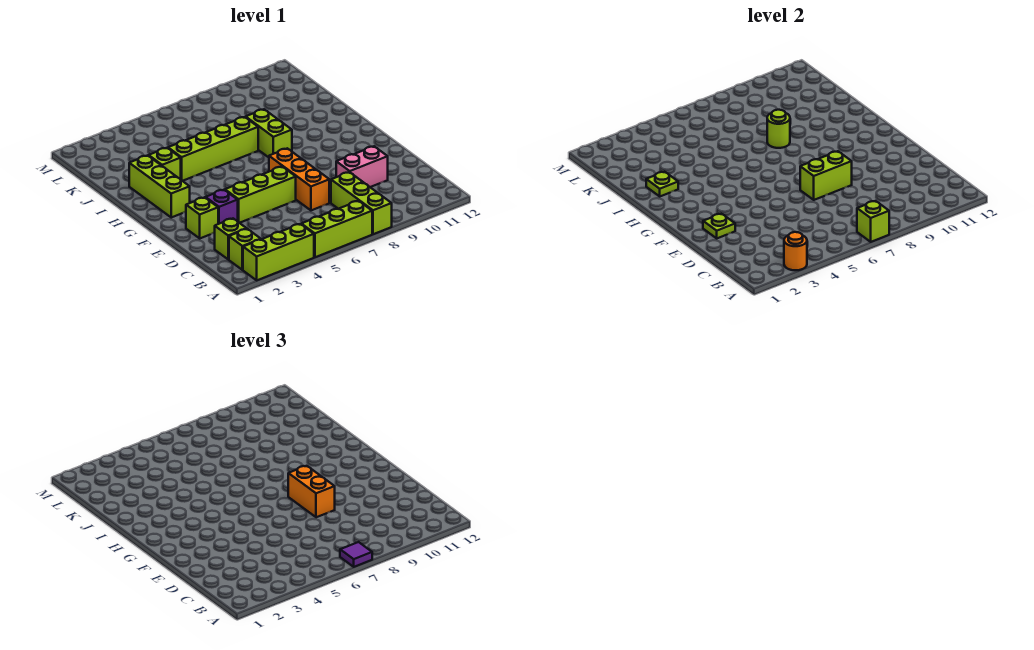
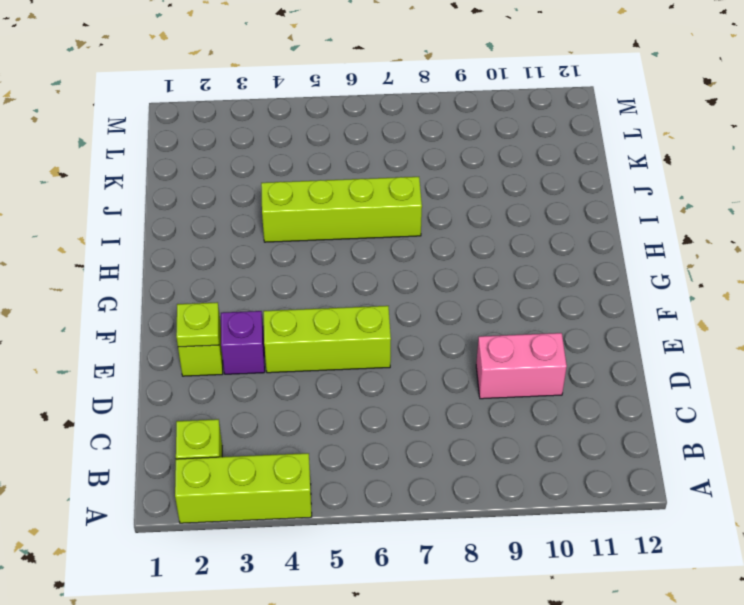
none -> lime 1x3 brick [301,201,372,257]
none -> lime 1x3 brick [331,172,392,234]
none -> lime 1x1 brick [215,219,247,259]

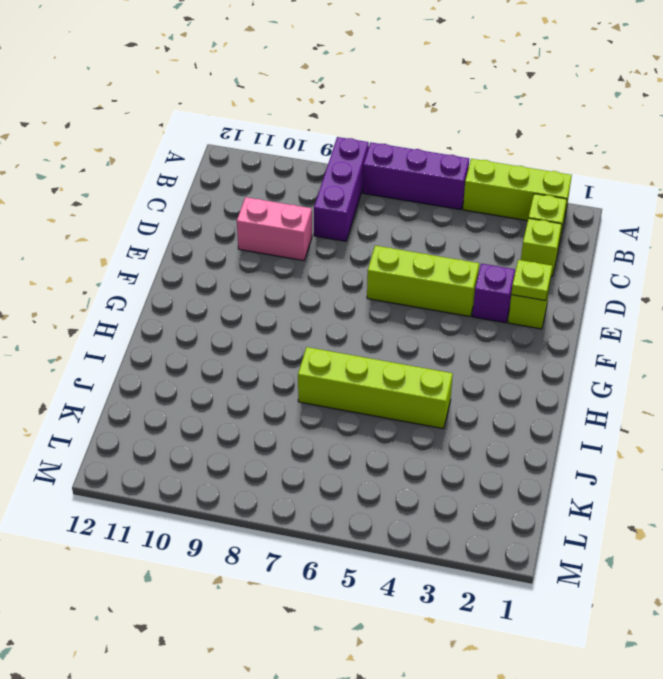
purple 1x3 brick [363,142,469,210] -> lime 1x3 brick [301,201,372,257]
purple 1x3 brick [314,137,369,241] -> lime 1x3 brick [331,172,392,234]
none -> orange 1x3 brick [269,148,329,210]
none -> lime 1x3 brick [129,155,190,217]
none -> lime 1x2 brick [246,109,292,157]

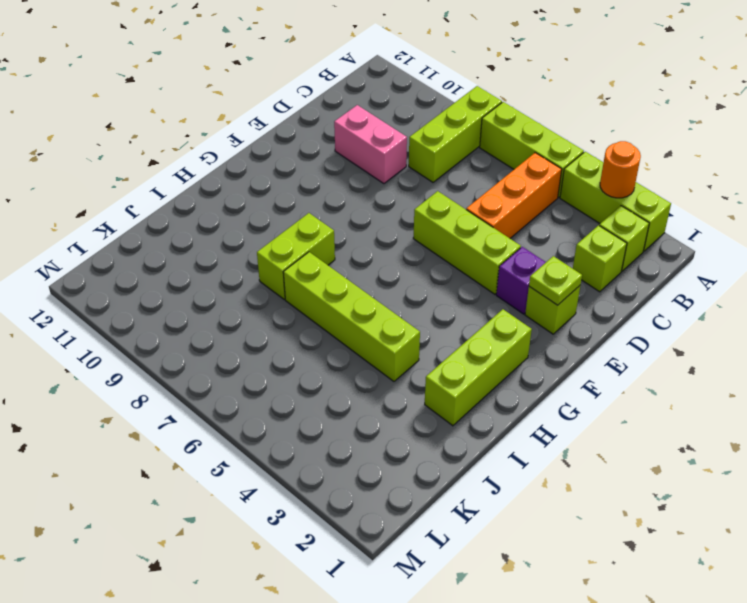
orange 1x3 brick [466,153,562,238] -> orange 1x3 brick moved to [269,148,329,210]
none -> lime 1x1 brick [149,148,181,180]
none -> lime 1x1 brick [857,201,889,242]
none -> lime 1x2 brick [800,151,852,200]

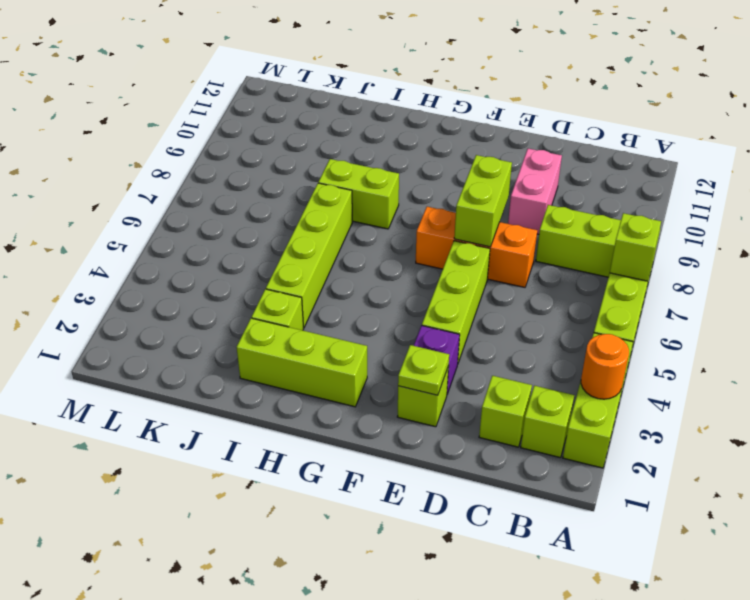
none -> lime 1x1 plate [646,172,678,196]
none -> lime 1x1 round brick [767,110,790,148]
none -> purple 1x1 tile [340,542,372,567]

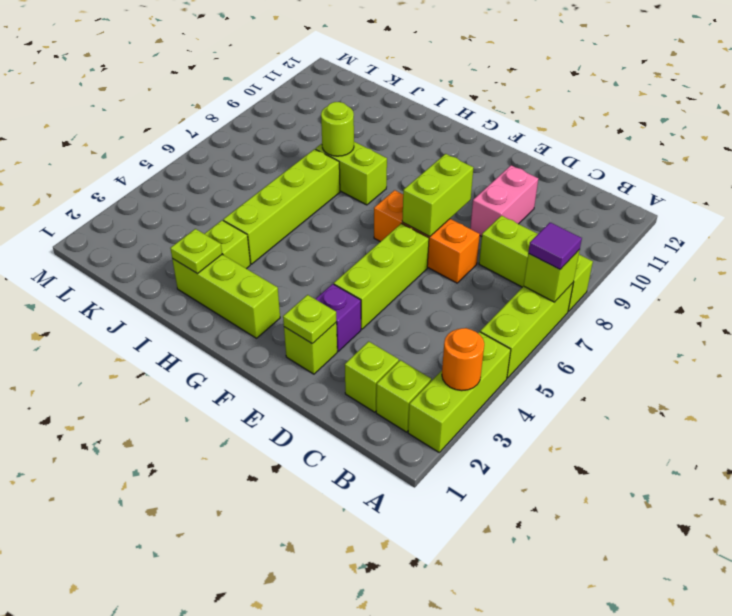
none -> orange 1x2 brick [288,466,335,517]

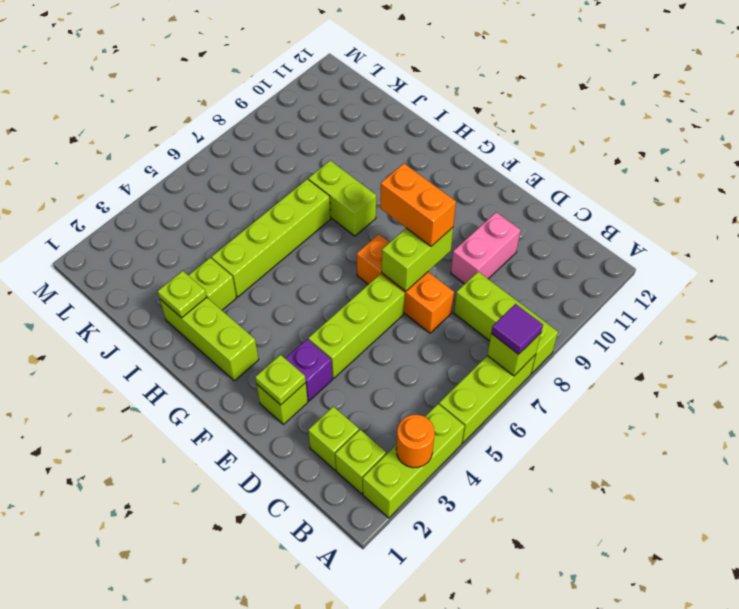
none -> lime 1x1 round brick [767,110,790,148]

